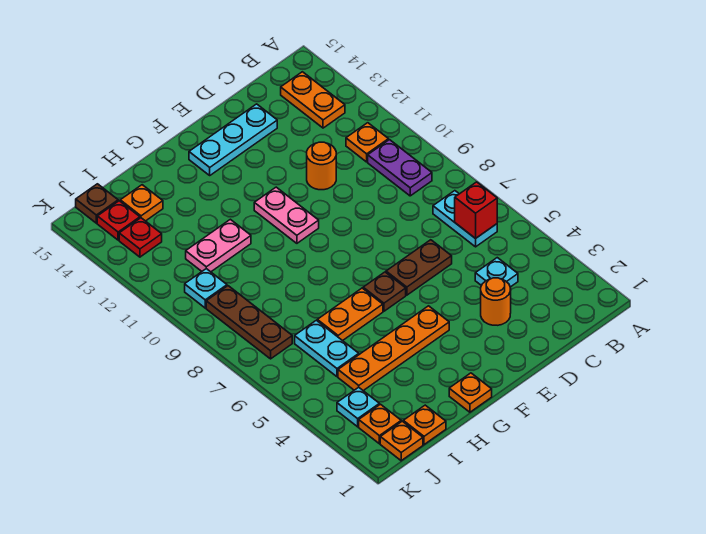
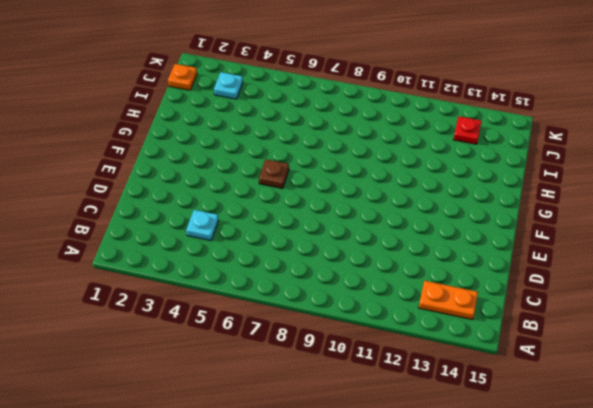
none -> cyan 1x2 plate [433,191,497,247]
none -> purple 1x2 plate [368,140,432,196]
none -> orange 1x1 plate [346,123,388,162]

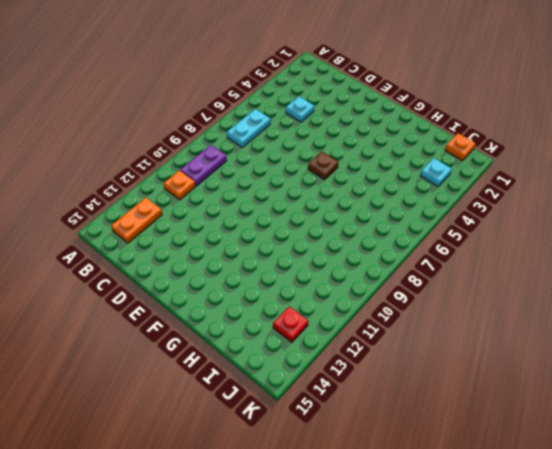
none -> orange 1x1 round brick [481,278,511,325]
none -> brown 1x2 plate [386,240,452,295]
none -> orange 1x1 round brick [307,142,336,190]

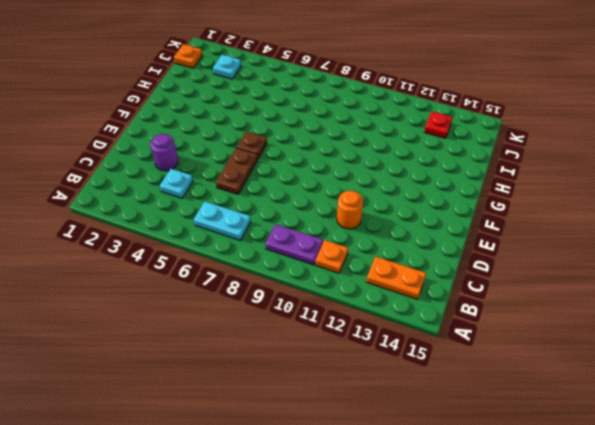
purple 1x1 round brick [150,134,178,171] -> orange 1x1 round brick [481,278,511,325]
none -> cyan 1x3 plate [189,104,277,175]
none -> orange 1x4 plate [338,306,449,391]
none -> pink 1x2 plate [254,187,319,243]

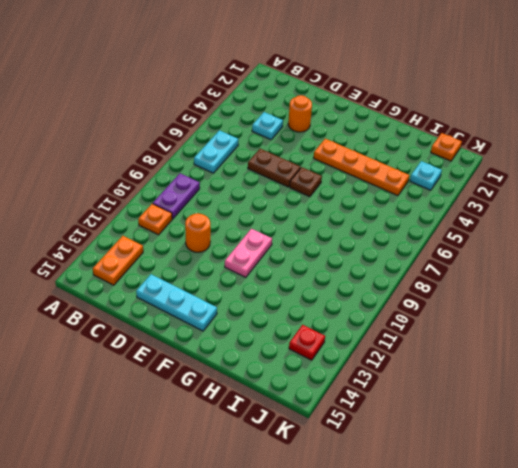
none -> orange 1x1 plate [449,373,492,412]
none -> orange 1x2 plate [317,288,383,341]
none -> pink 1x2 plate [186,219,251,272]

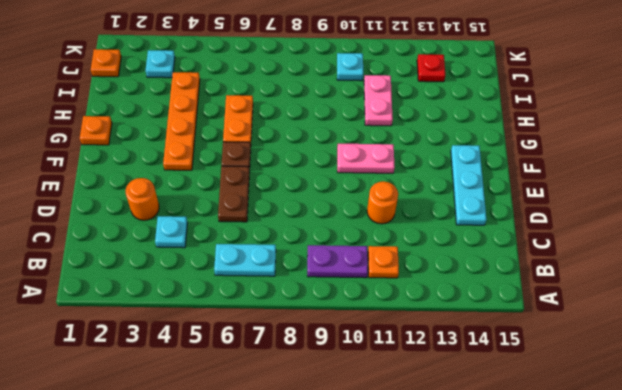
none -> orange 1x2 plate [281,72,345,128]
none -> orange 1x1 plate [403,405,446,445]
none -> cyan 1x2 plate [295,320,359,377]

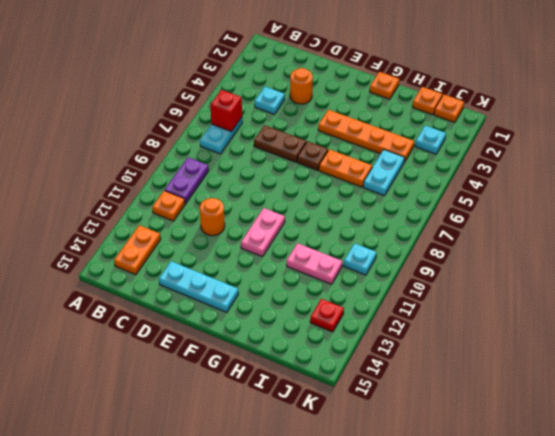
none -> orange 1x1 plate [120,185,163,221]
none -> orange 1x1 plate [359,404,401,444]
none -> brown 1x3 plate [206,286,292,359]

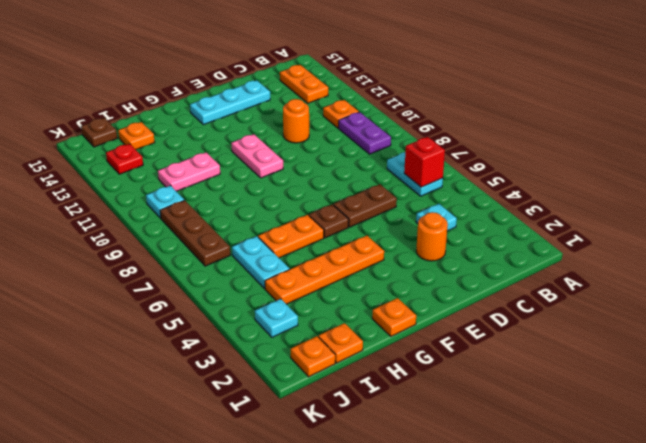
none -> orange 1x1 plate [359,404,401,444]
none -> red 1x1 plate [97,201,140,240]

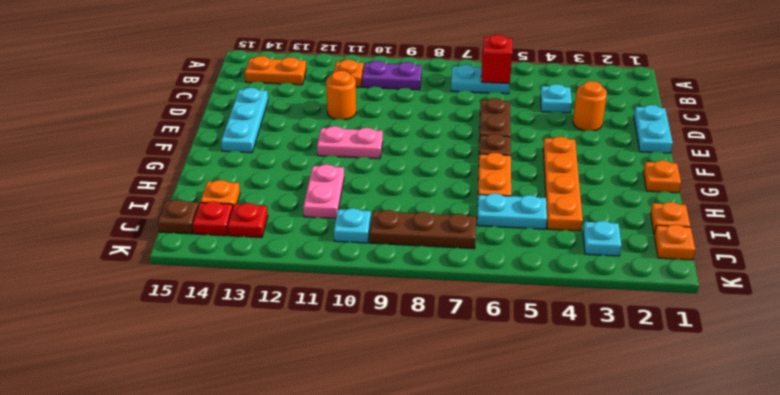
cyan 1x2 plate [634,105,673,153] -> none
none -> orange 1x1 plate [359,404,401,444]

